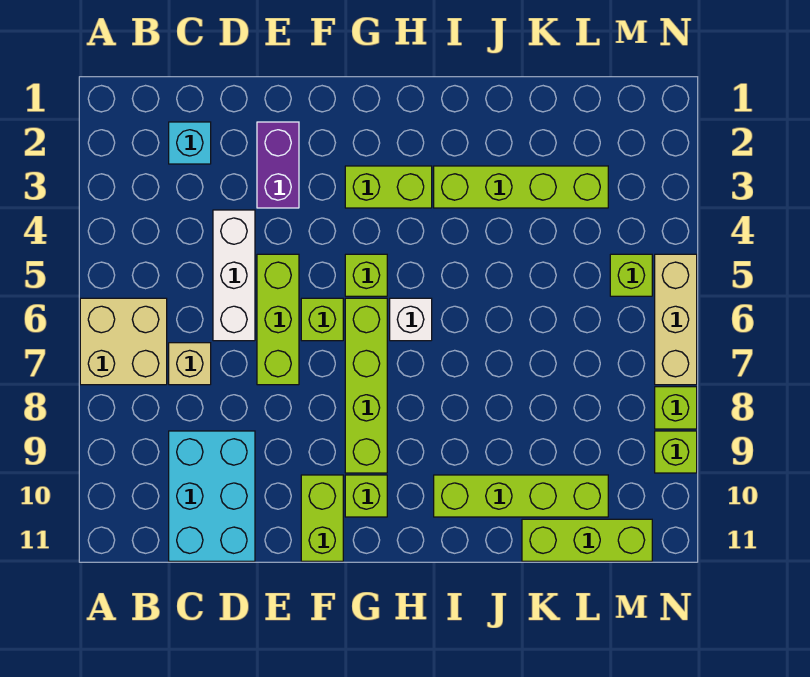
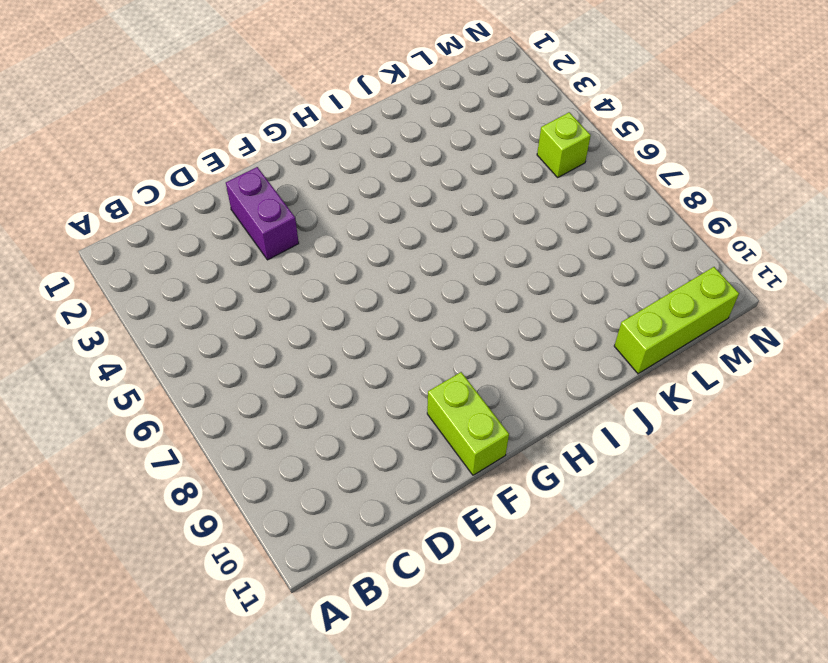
none -> tan 2x2 brick [80,298,167,385]
none -> cyan 1x1 brick [169,122,211,164]
none -> tan 1x1 brick [169,343,211,385]

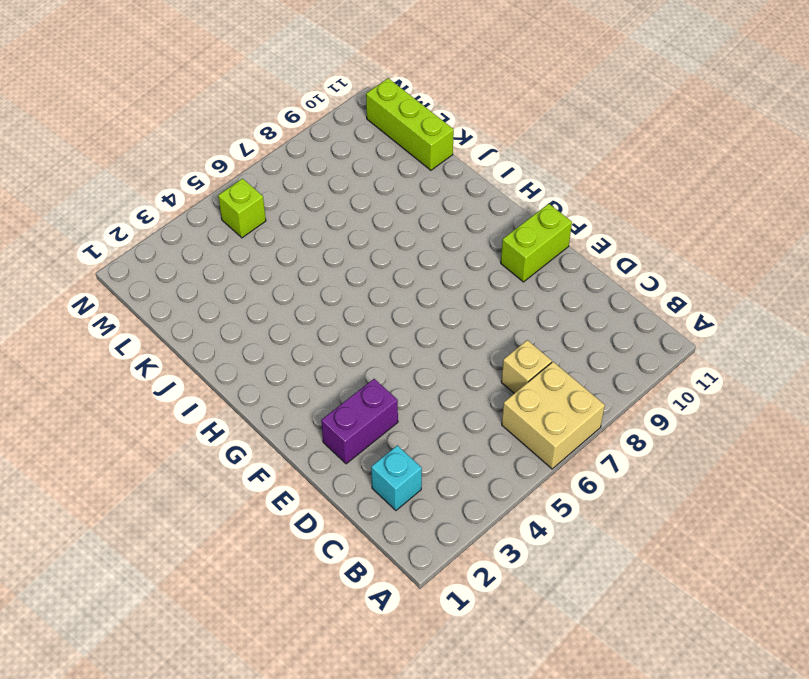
none -> cyan 2x3 brick [169,431,255,561]
none -> white 1x3 brick [213,210,255,341]
none -> lime 1x3 brick [257,254,299,385]

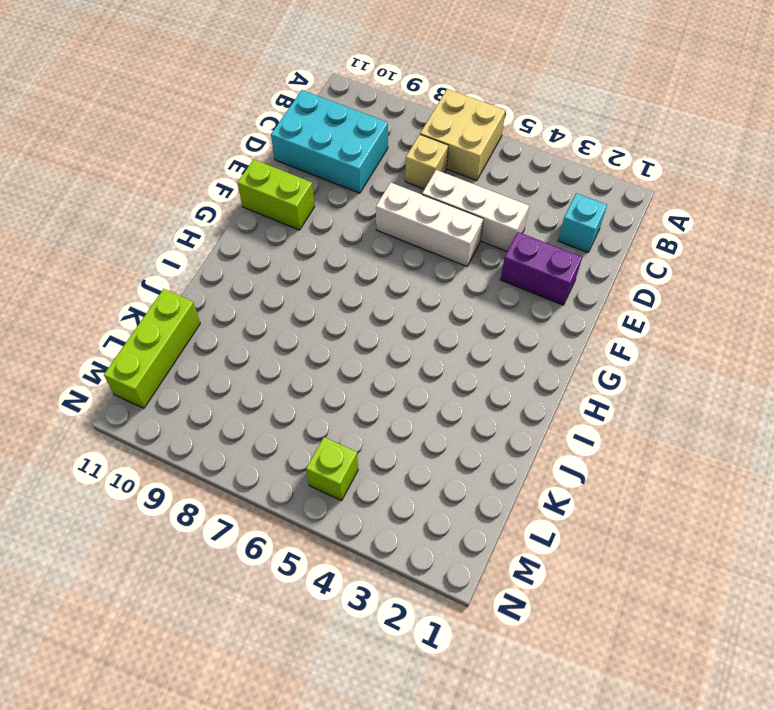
white 1x3 brick [376,182,483,266] -> lime 1x3 brick [257,254,299,385]
none -> lime 1x1 brick [301,298,343,341]
none -> lime 1x2 brick [345,166,432,208]
none -> lime 1x1 brick [345,254,387,296]

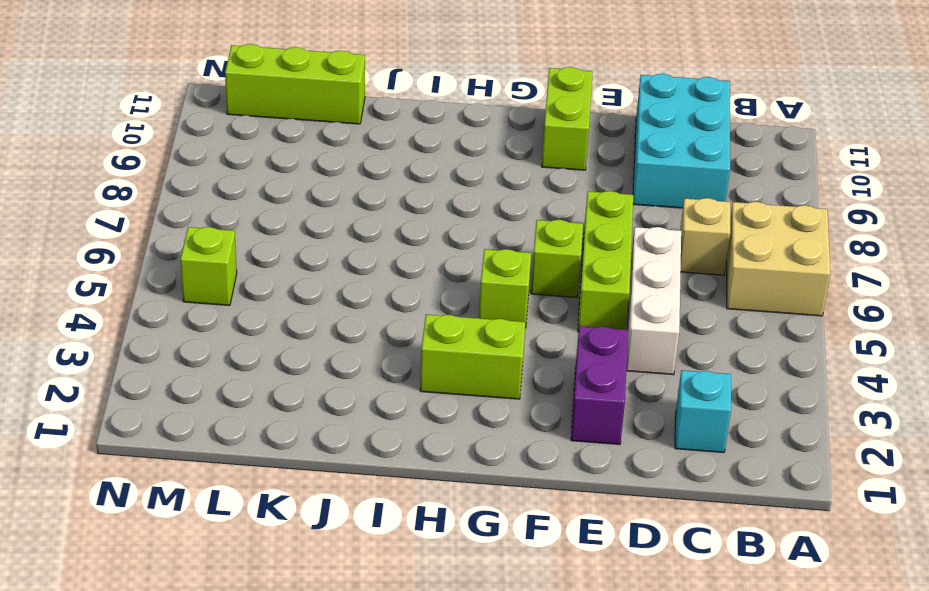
none -> lime 1x4 brick [345,298,387,473]
none -> lime 1x1 brick [345,475,387,517]
none -> white 1x1 brick [390,298,432,341]

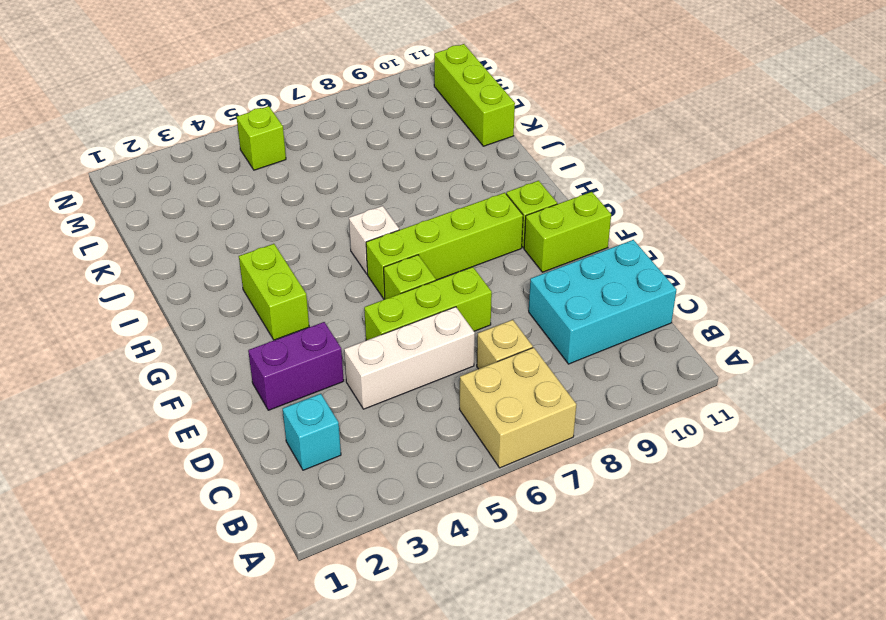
none -> lime 1x1 brick [345,254,387,296]
none -> lime 1x4 brick [434,166,608,208]
none -> lime 1x4 brick [434,475,608,517]

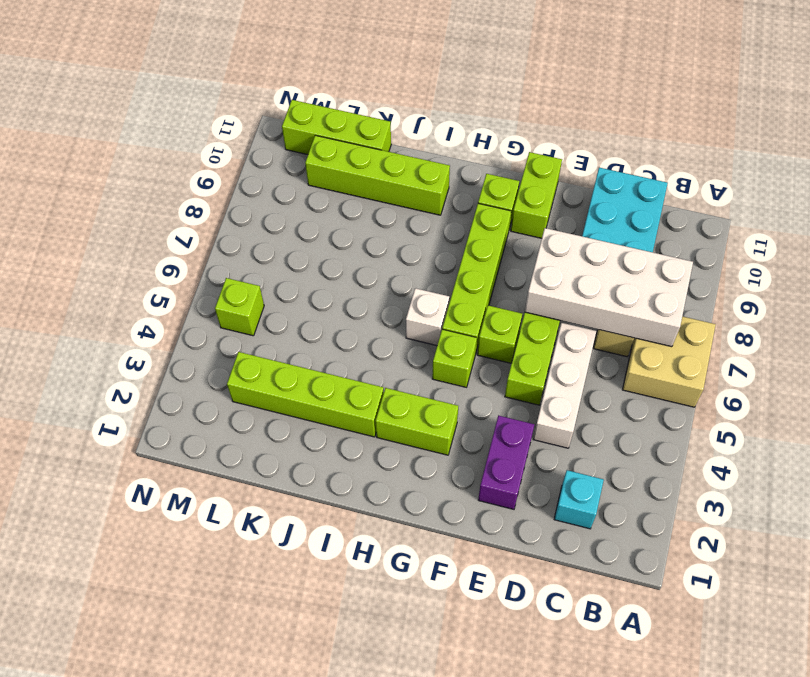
white 2x4 brick [525,228,693,347] -> none
none -> tan 1x3 brick [655,254,697,385]
none -> lime 1x1 brick [655,387,697,429]
none -> lime 1x1 brick [655,431,697,473]

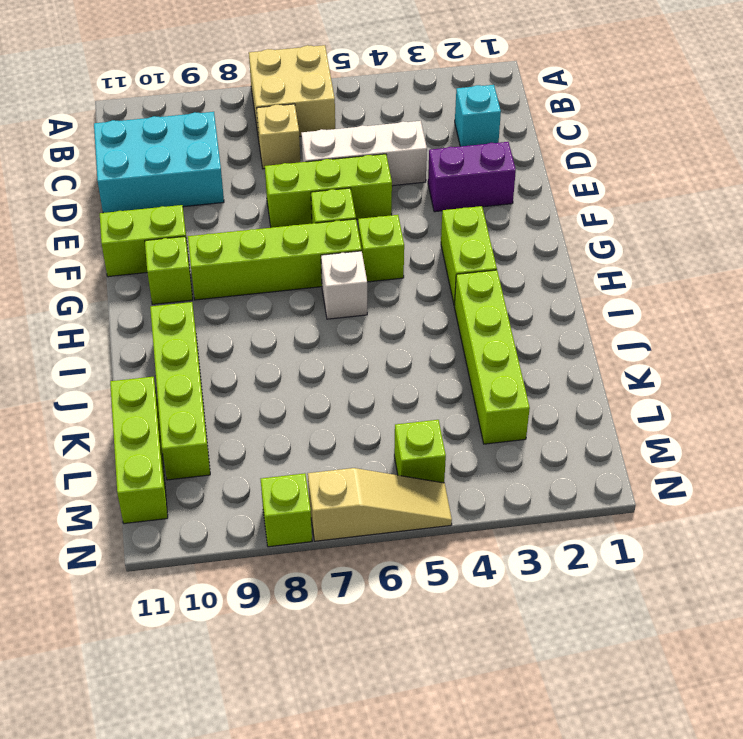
tan 1x3 slope [308,468,452,541] -> tan 1x3 brick [655,254,697,385]
none -> lime 1x1 brick [655,431,697,473]

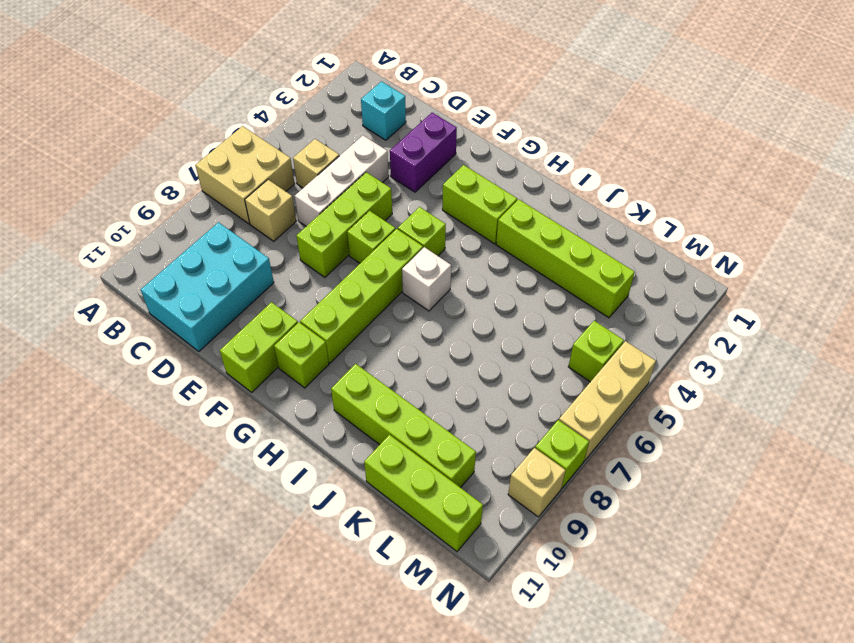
tan 1x1 brick [293,139,339,188] -> none
tan 1x1 brick [508,448,565,517] -> lime 1x1 brick [655,431,697,473]

